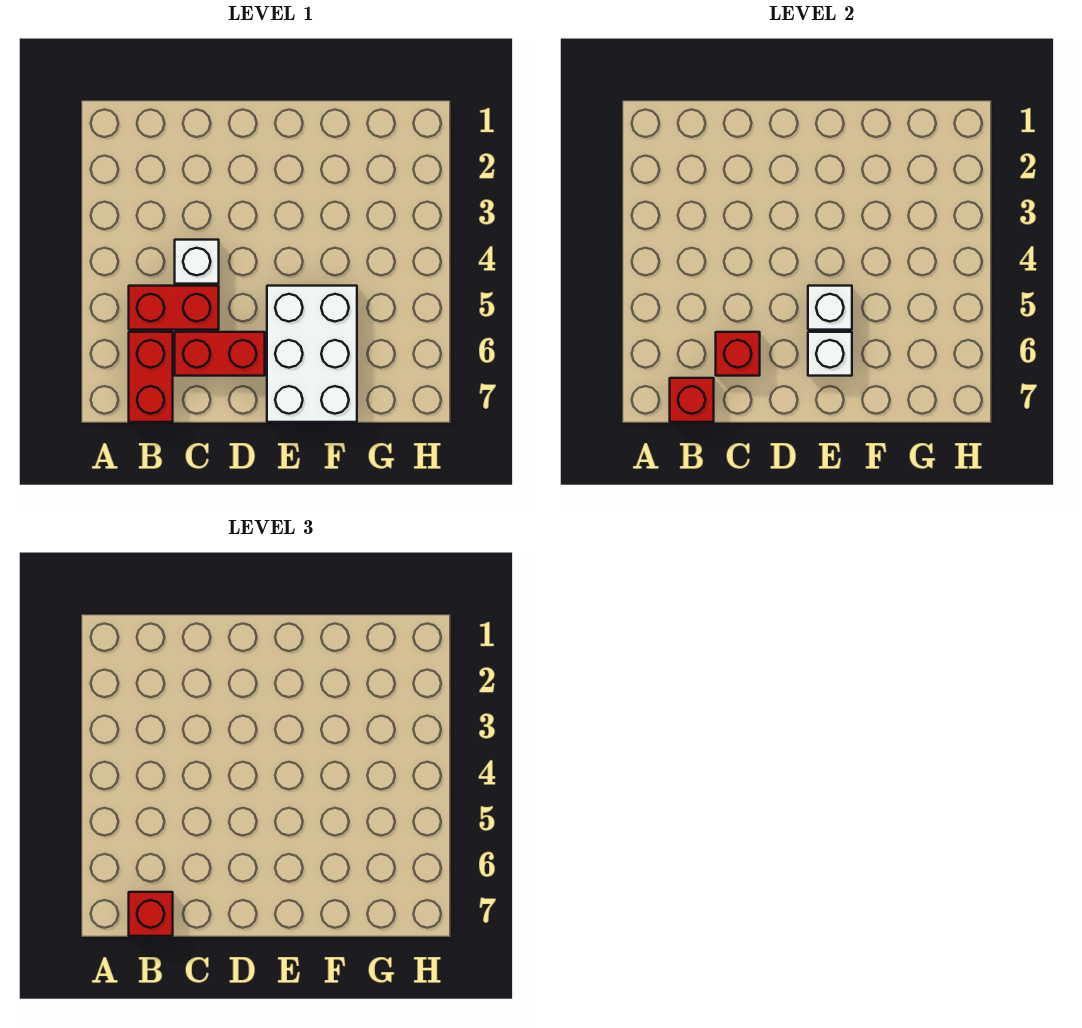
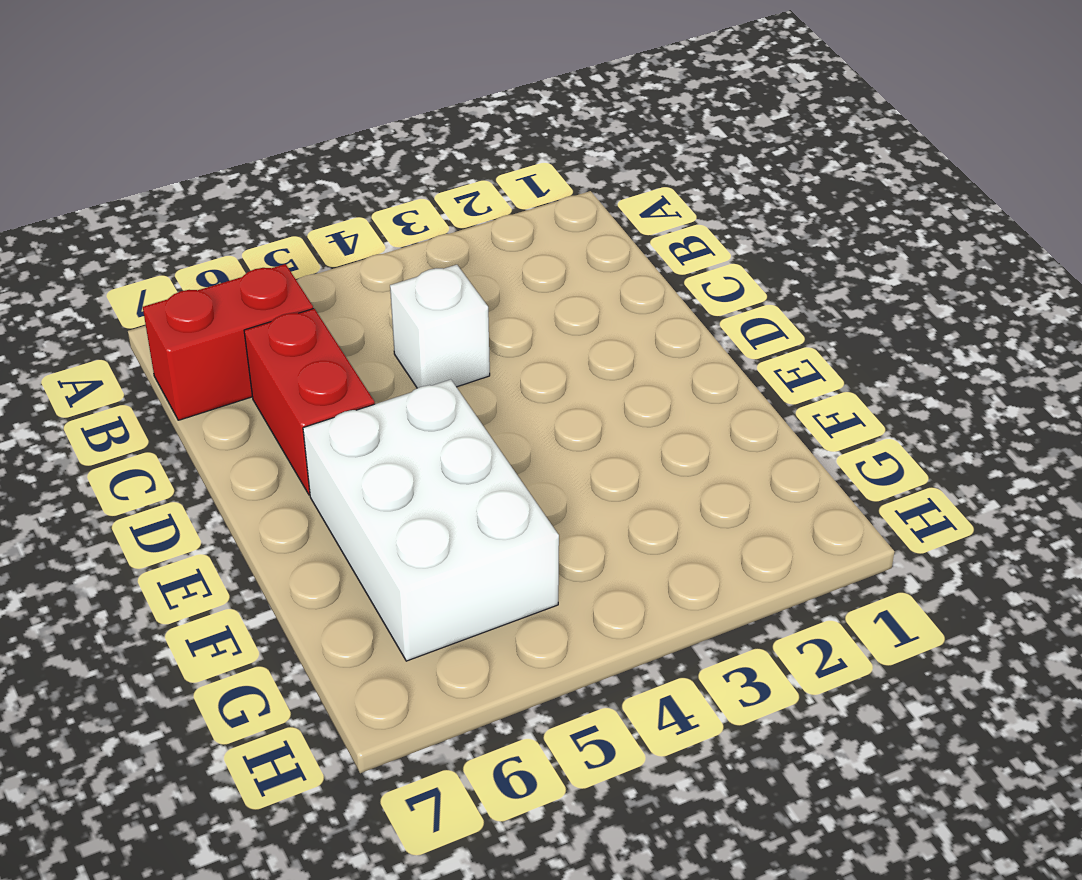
white 2x3 brick [303,380,559,661] -> white 2x3 brick turned to [267,286,357,422]
none -> red 1x2 brick [129,286,219,330]
none -> red 1x1 brick [670,378,714,422]

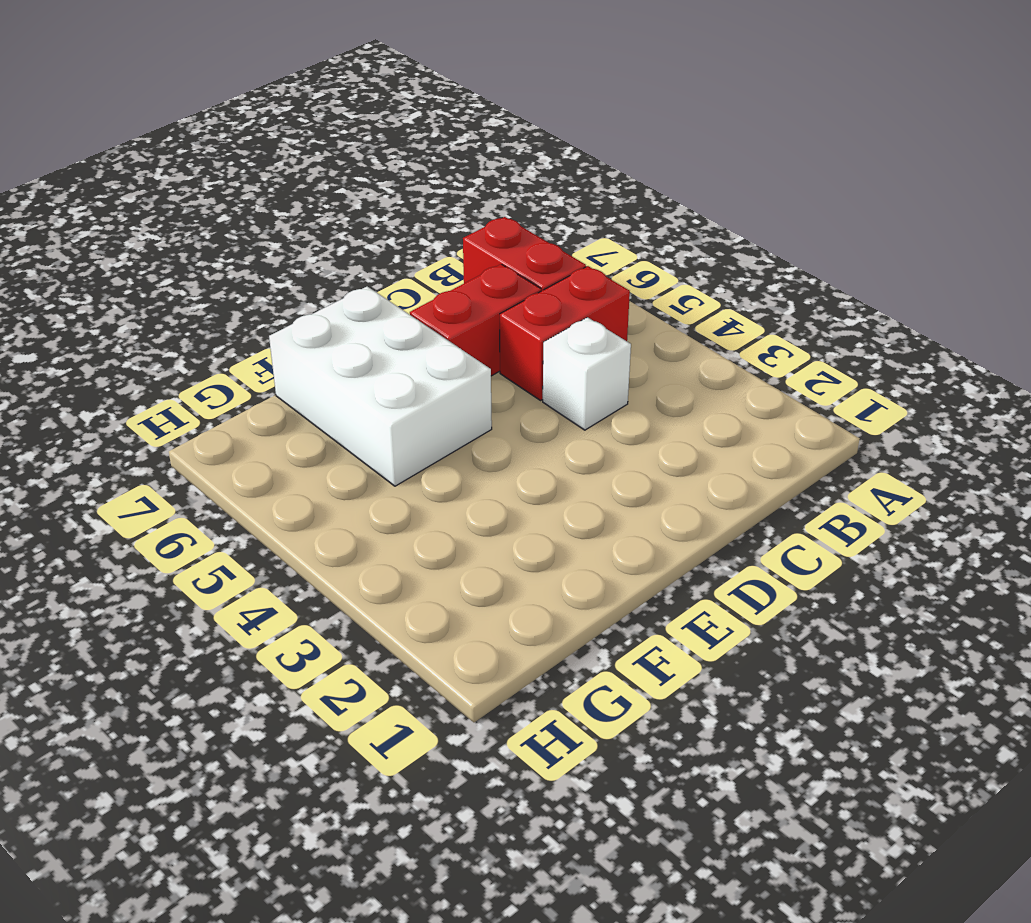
none -> red 1x1 brick [670,378,714,422]
none -> red 1x1 brick [716,332,760,376]

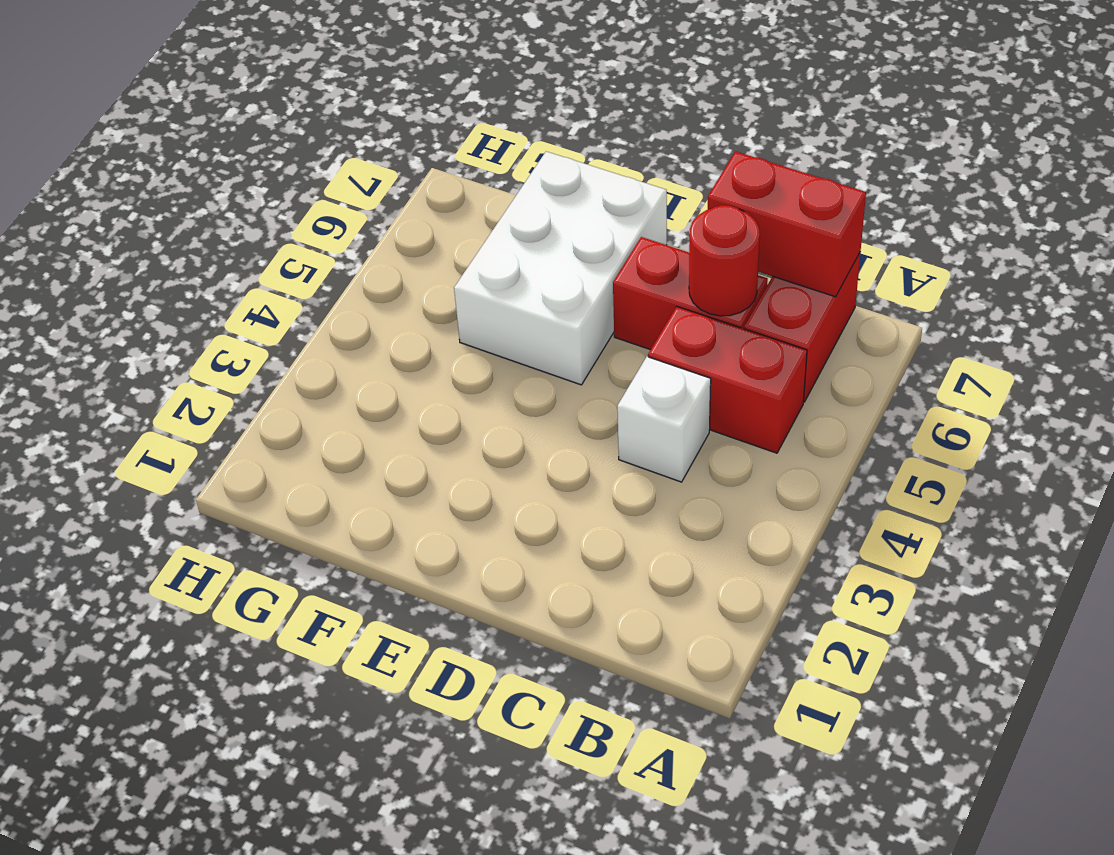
red 1x2 brick [708,151,866,297] -> red 1x1 brick [670,378,714,422]
red 1x1 round brick [689,205,760,316] -> red 1x1 brick [716,332,760,376]
none -> white 1x1 brick [808,286,852,330]
none -> white 1x1 brick [808,332,852,376]

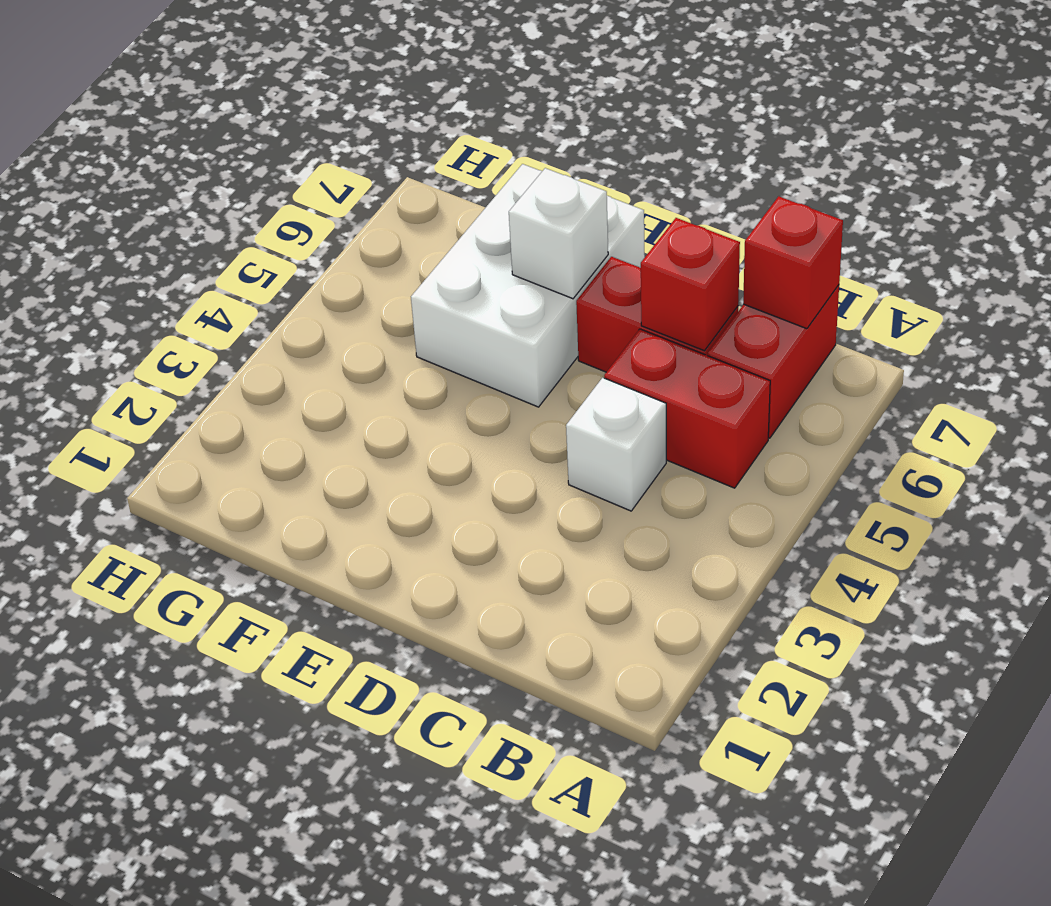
none -> white 1x1 brick [808,286,852,330]
none -> red 1x1 brick [129,892,173,936]

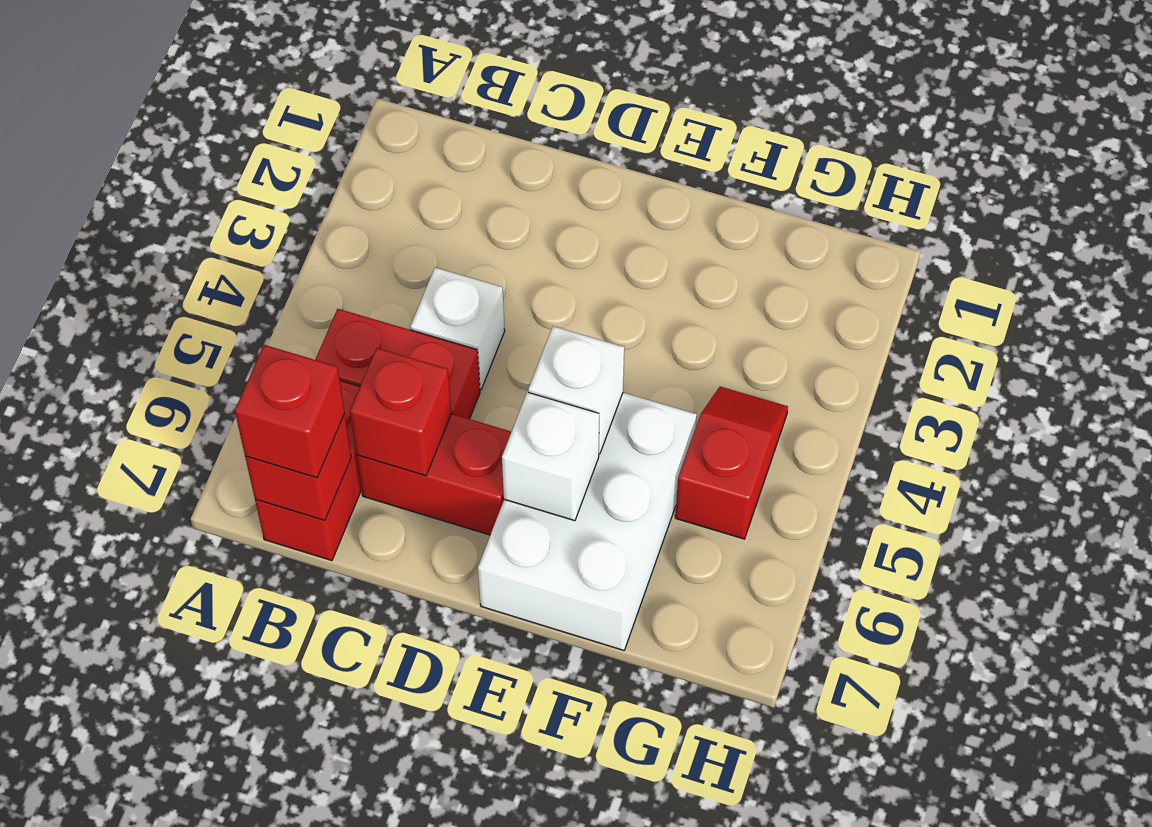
red 1x2 slope [675,387,788,539] -> none

